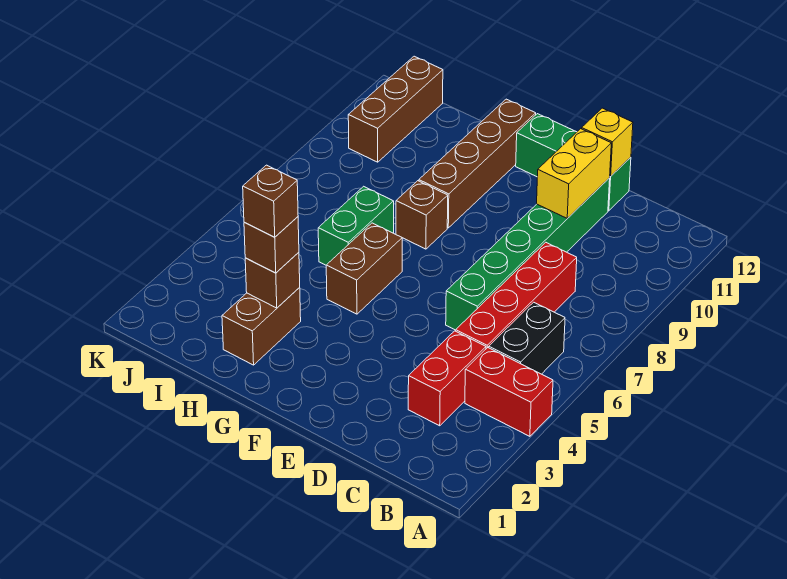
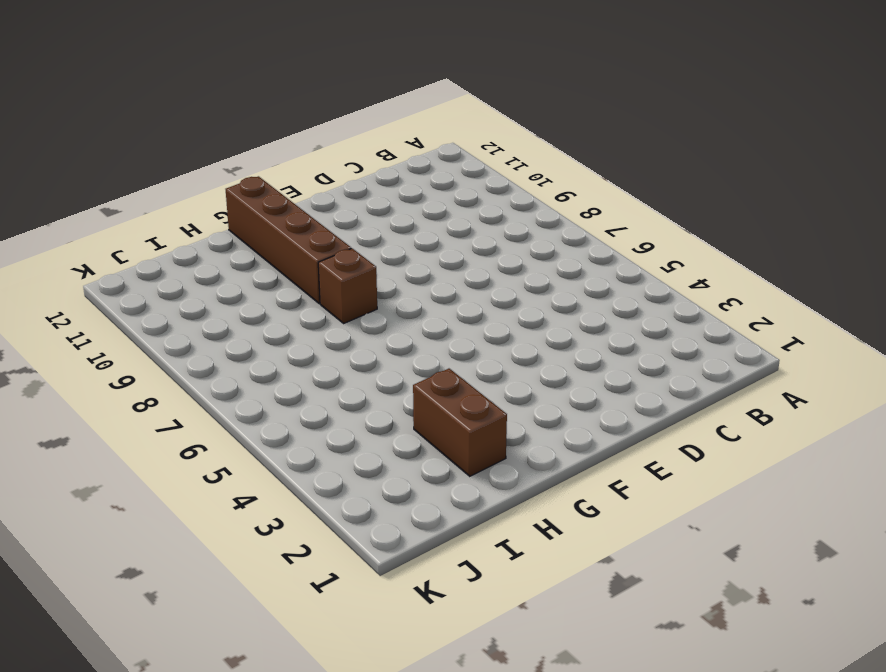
none -> red 1x2 brick [465,348,553,436]
none -> black 1x2 brick [489,302,565,374]
none -> red 1x2 brick [408,331,486,426]

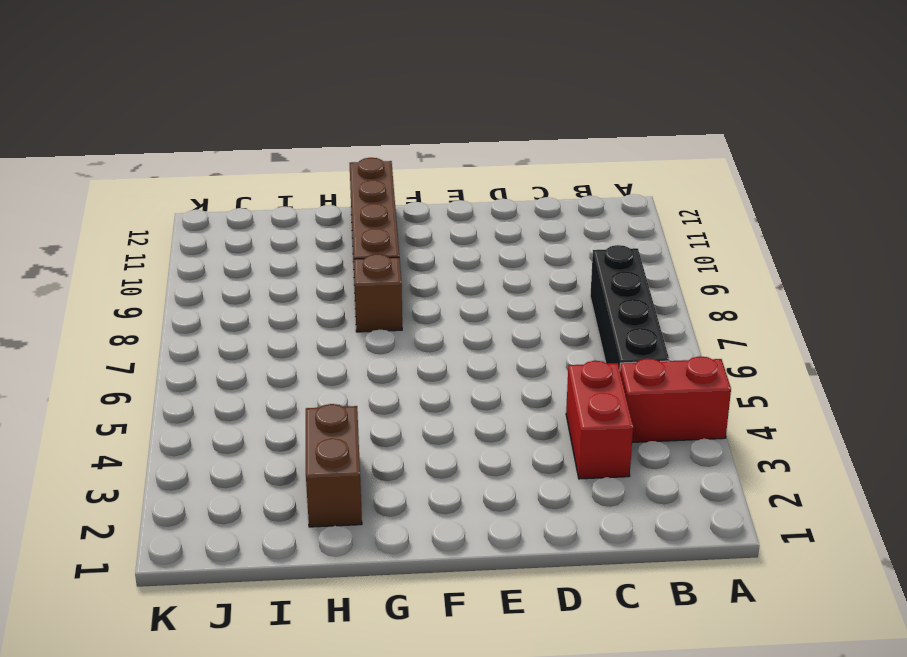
black 1x4 brick [590,245,669,369] -> black 1x2 brick [489,302,565,374]
none -> red 1x4 brick [456,242,577,349]
none -> green 1x6 brick [446,178,610,330]
none -> green 1x3 brick [516,114,631,211]

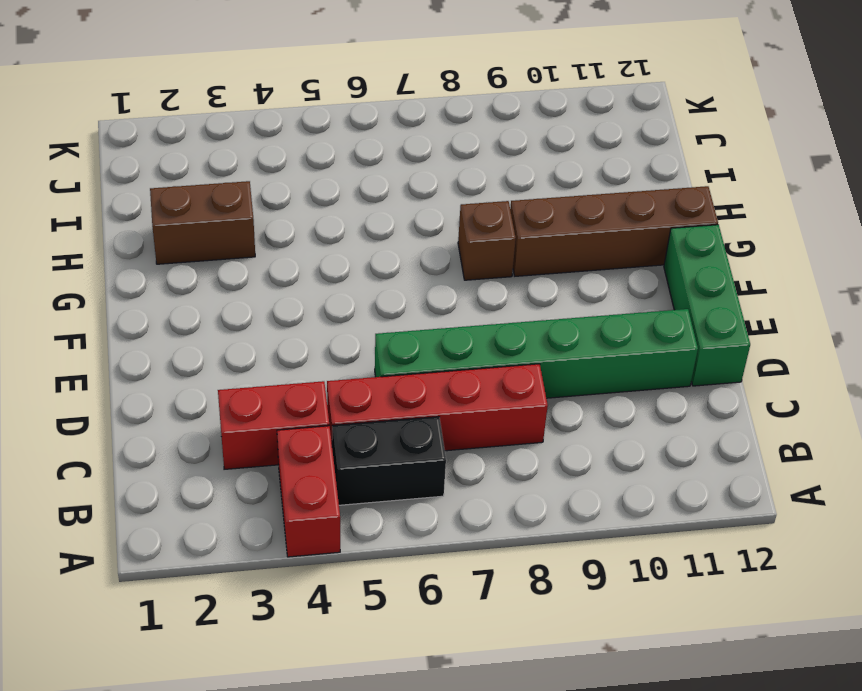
none -> brown 1x2 brick [326,223,402,314]
none -> green 1x2 brick [318,186,394,265]
none -> brown 1x3 brick [348,56,443,162]

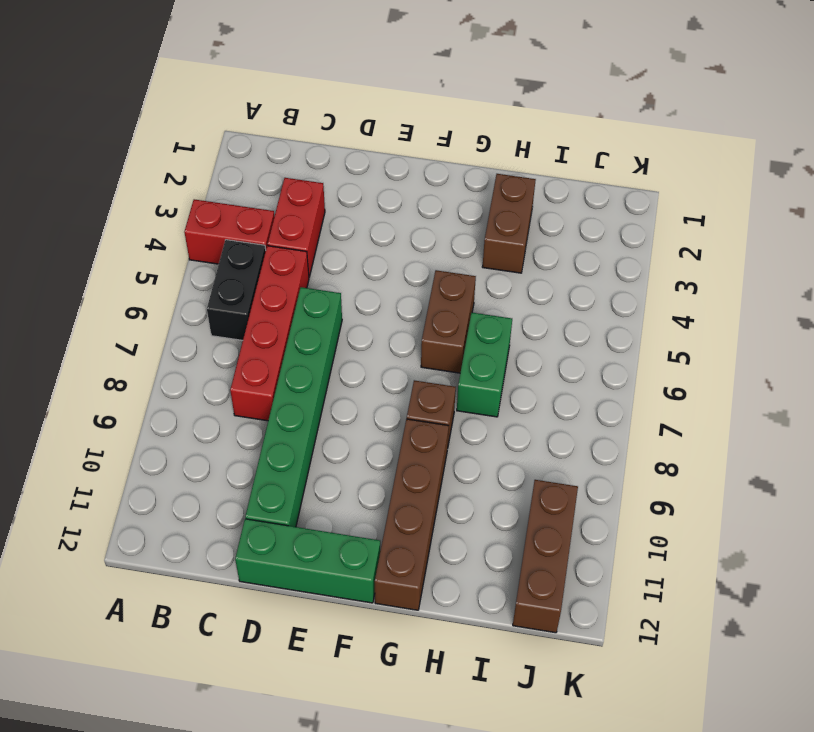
none -> yellow 1x2 brick [537,129,611,218]
none -> yellow 1x1 brick [582,108,633,176]
none -> brown 1x1 brick [245,252,300,308]

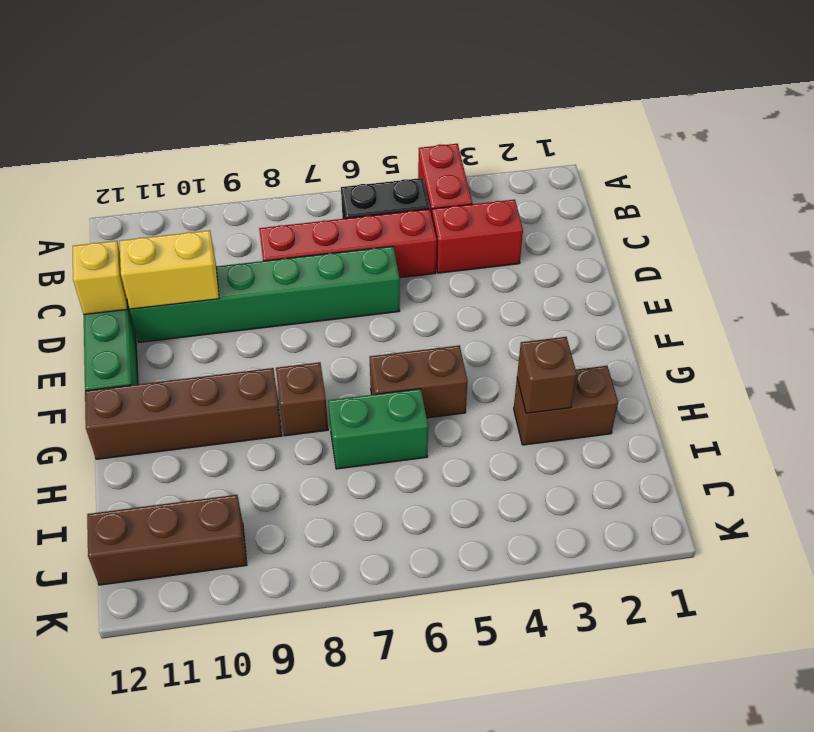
none -> brown 1x1 brick [244,217,299,273]
none -> brown 1x1 brick [243,165,298,237]

